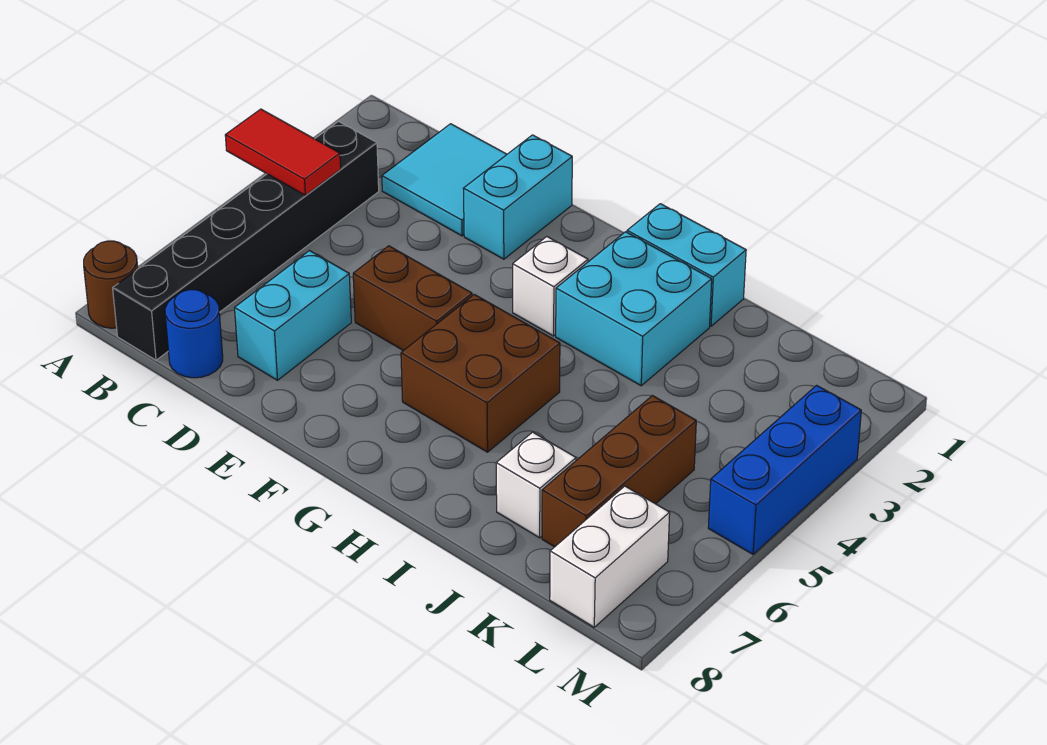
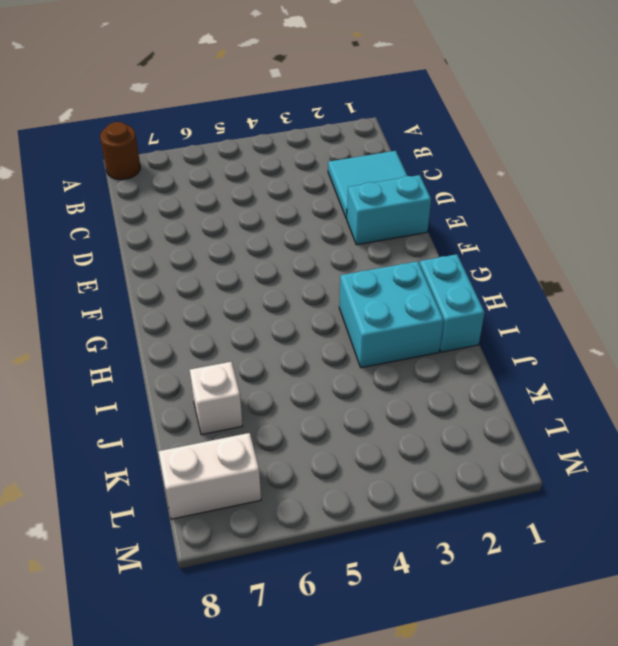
none -> black 1x6 brick [113,122,379,360]
none -> blue 1x1 round brick [165,290,223,378]
none -> cyan 1x2 brick [235,251,351,380]

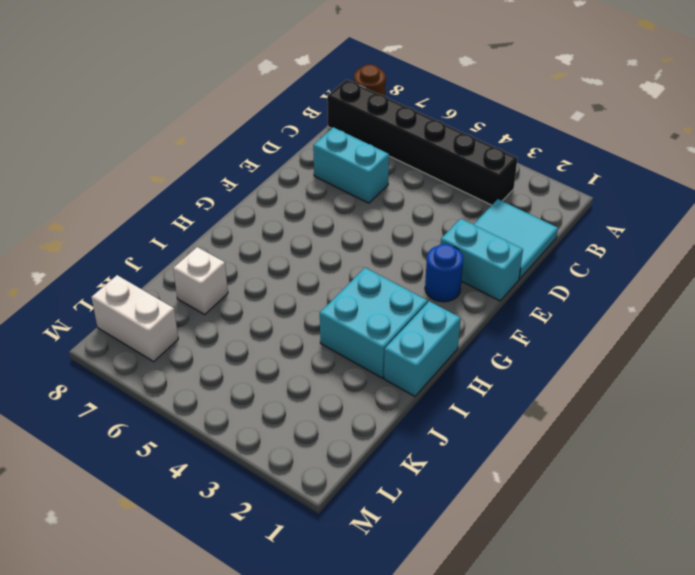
blue 1x1 round brick [425,244,463,302] -> blue 1x1 round brick moved to [165,290,223,378]
none -> brown 1x2 brick [353,246,472,351]
none -> white 1x1 brick [513,237,588,336]
none -> brown 2x2 brick [401,294,560,452]

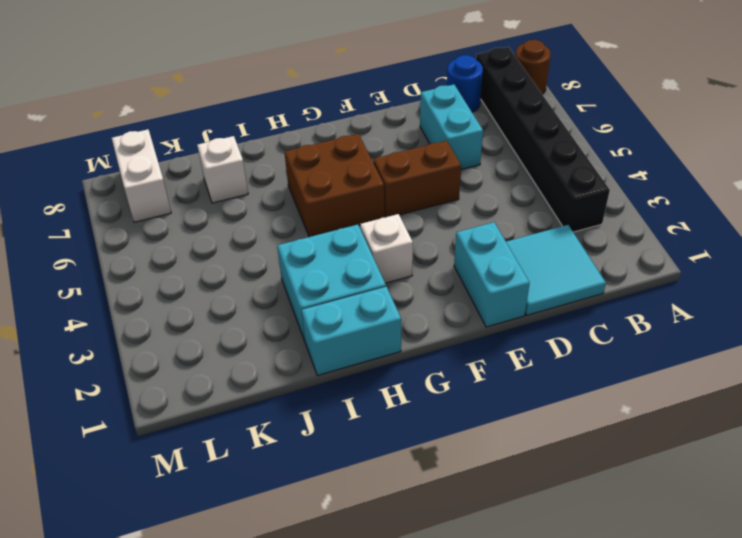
none -> brown 1x3 brick [542,396,696,547]
none -> blue 1x3 brick [708,385,861,554]
none -> red 1x2 tile [225,109,341,195]

